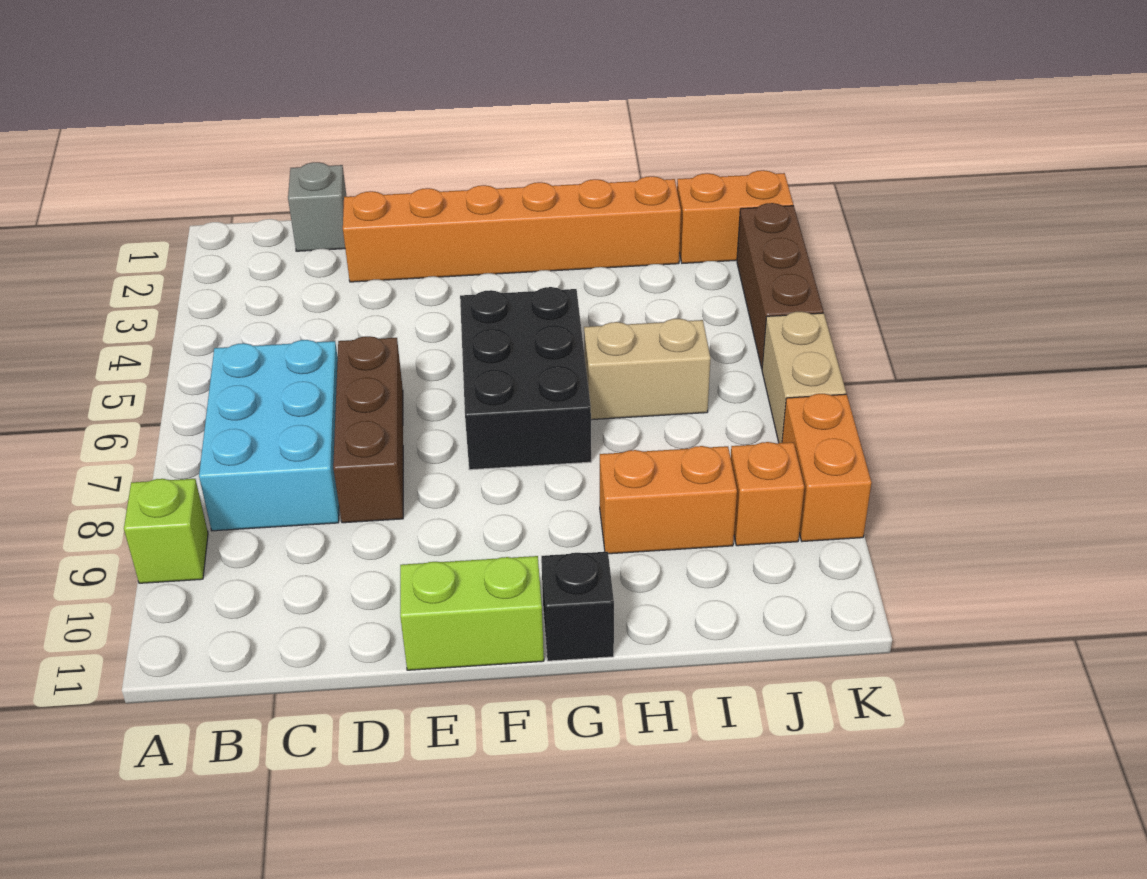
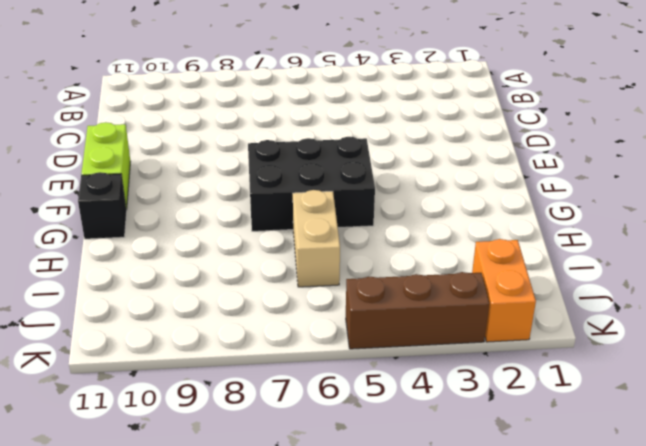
none -> lime 1x1 brick [124,479,208,583]
none -> cyan 2x3 brick [199,340,339,531]
none -> grey 1x1 brick [288,162,347,251]

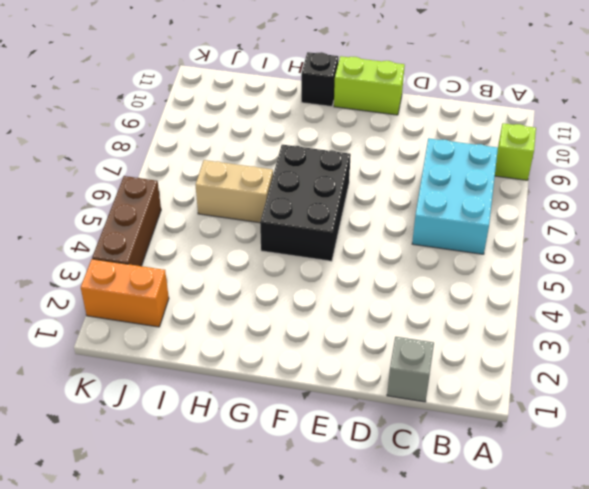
none -> orange 1x6 brick [343,176,681,282]
none -> brown 1x3 brick [333,336,403,523]
none -> orange 1x2 brick [600,446,737,554]

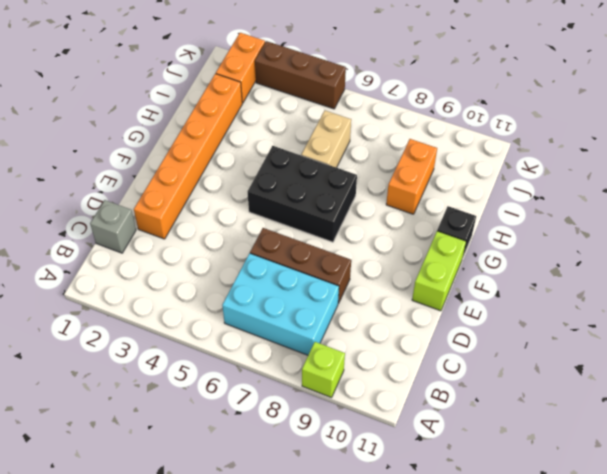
none -> orange 1x1 brick [731,442,804,546]
none -> tan 1x2 brick [762,312,846,443]
none -> orange 1x2 brick [782,394,872,542]

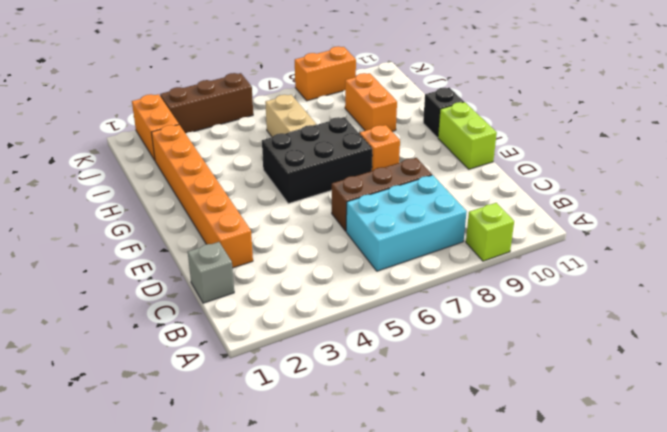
orange 1x1 brick [360,125,400,171] -> orange 1x1 brick moved to [731,442,804,546]
none -> tan 1x2 brick [762,312,846,443]

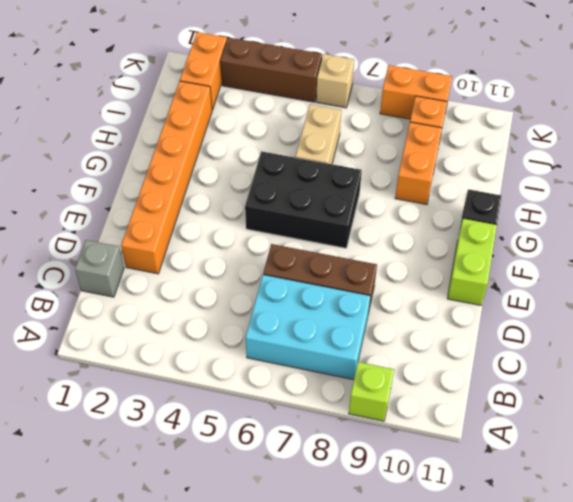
tan 1x1 brick [316,54,354,108] -> tan 1x2 brick [762,312,846,443]

